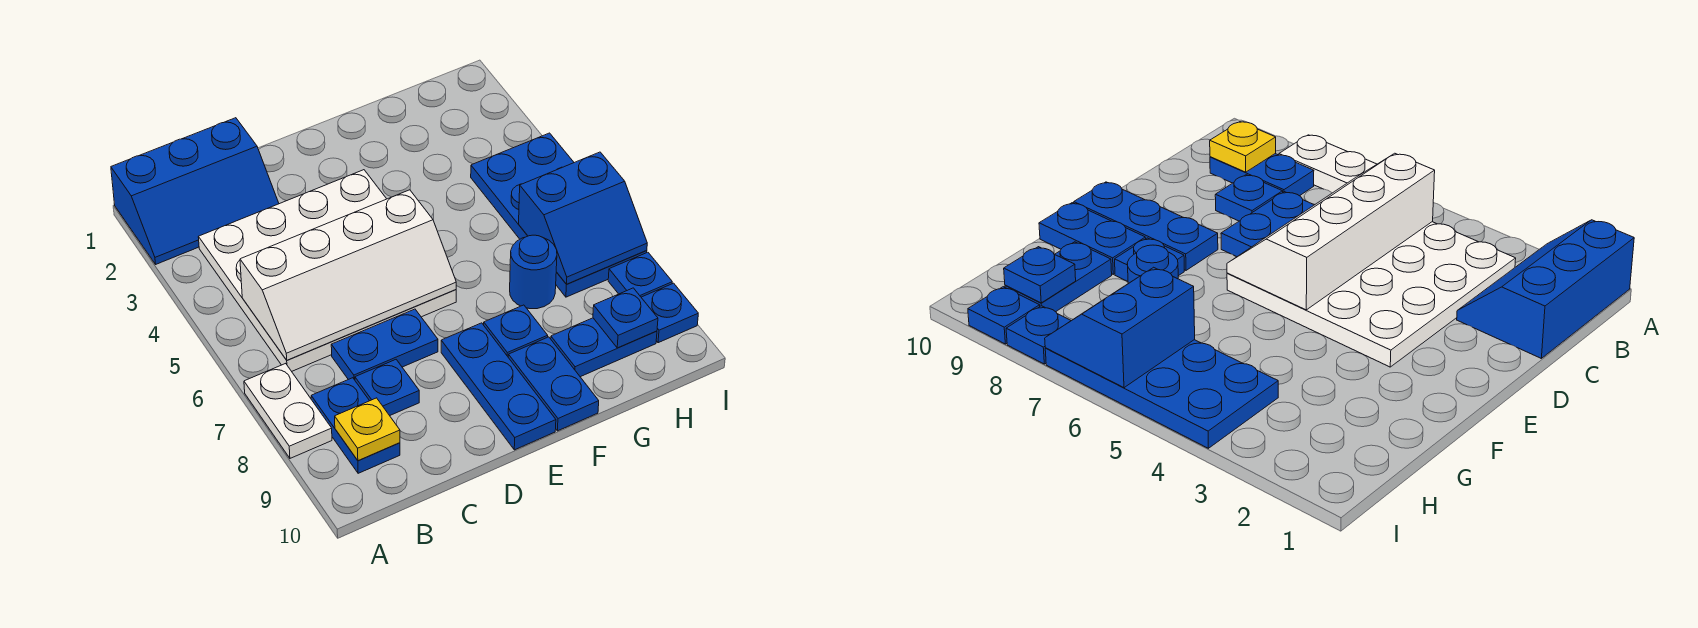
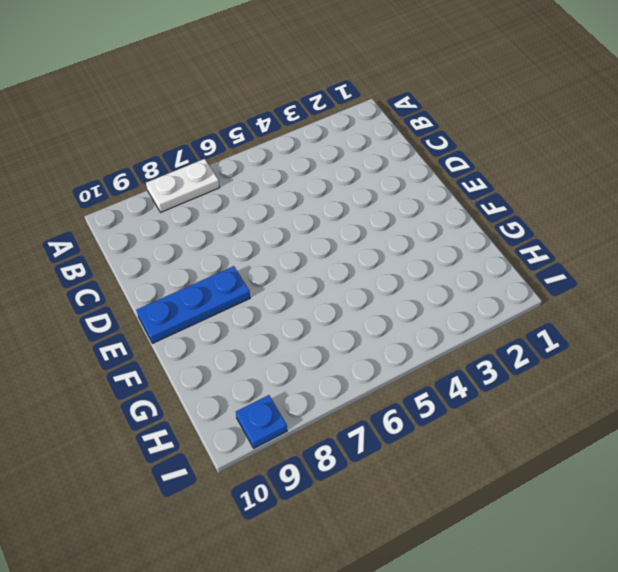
none -> blue 2x3 slope [111,118,279,264]
none -> white 4x4 plate [198,170,456,371]
none -> blue 1x2 plate [311,378,400,473]

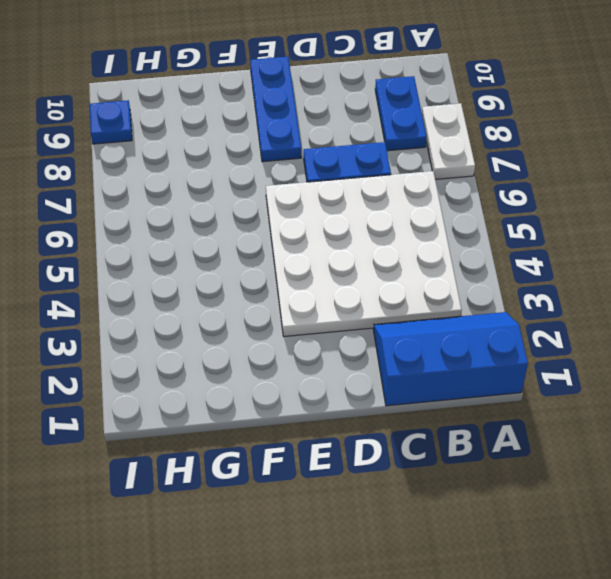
none -> blue 1x1 plate [355,360,419,416]
none -> blue 1x1 plate [484,305,548,356]
none -> blue 1x2 plate [508,337,599,431]

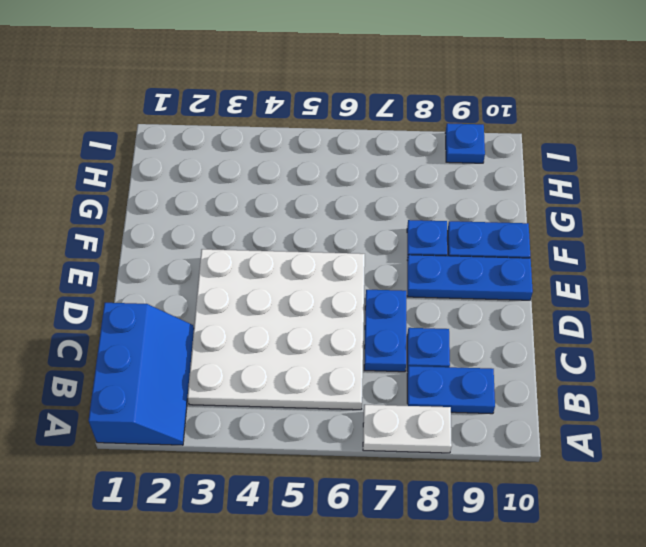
none -> blue 1x1 round brick [510,235,557,309]
none -> blue 1x2 plate [551,318,657,377]
none -> blue 2x4 plate [471,133,647,297]

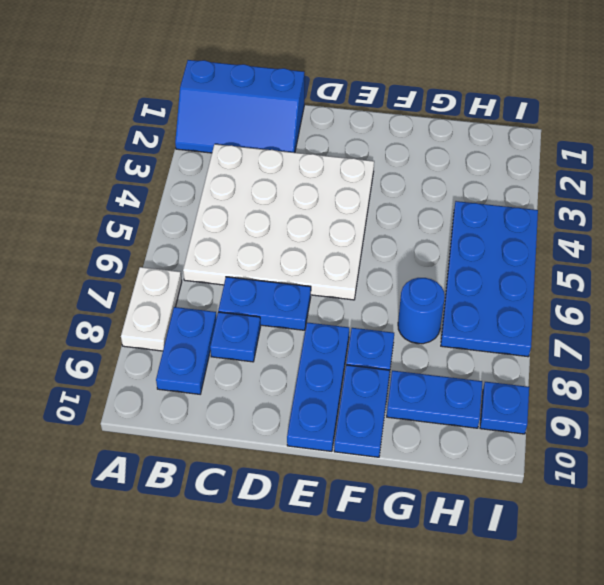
none -> blue 1x1 plate [608,252,672,297]
none -> white 2x4 slope [240,190,456,360]
none -> yellow 1x1 plate [335,398,400,461]

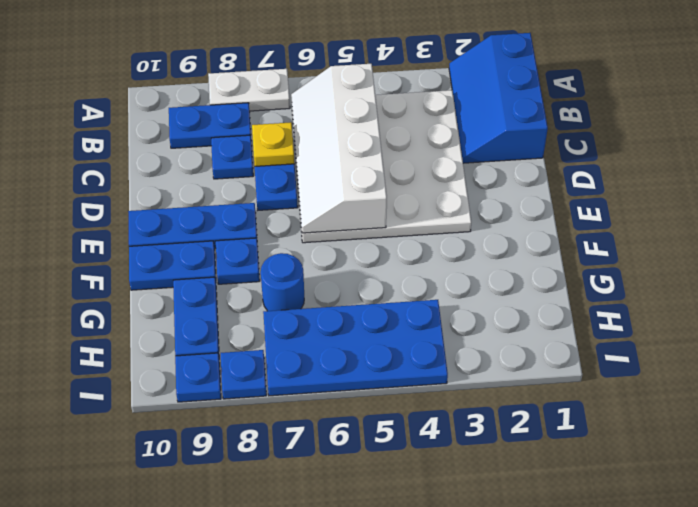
yellow 1x1 plate [252,122,295,166] -> yellow 1x1 plate moved to [335,398,400,461]
none -> blue 2x2 slope [519,152,647,284]
none -> blue 1x1 plate [593,288,658,348]

